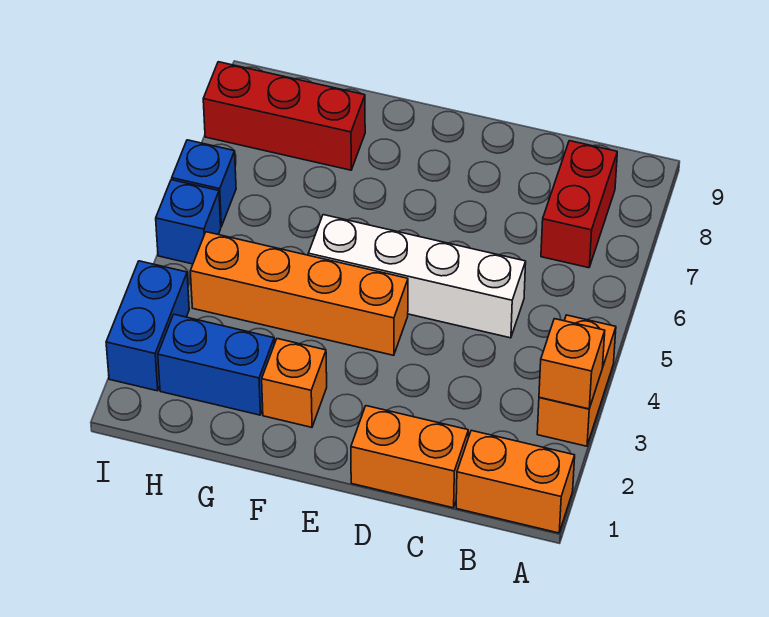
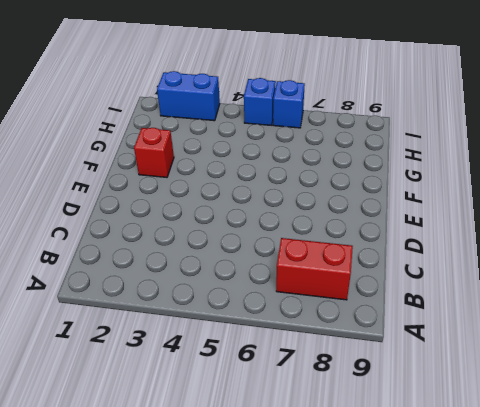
red 1x1 brick [134,128,174,177] -> orange 1x1 brick [262,339,327,427]
none -> orange 1x2 brick [456,430,575,533]
none -> orange 1x2 brick [537,315,616,446]
none -> orange 1x2 brick [351,406,468,508]

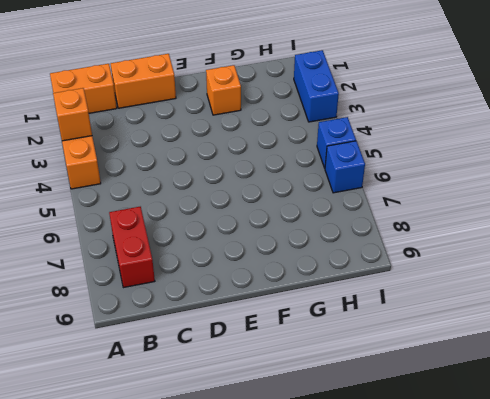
none -> white 1x4 brick [308,215,526,338]
none -> orange 1x4 brick [190,232,408,355]
none -> blue 1x2 brick [158,314,275,415]

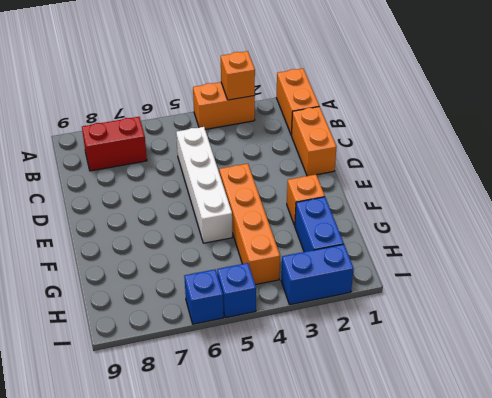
none -> red 1x3 brick [203,62,365,170]

